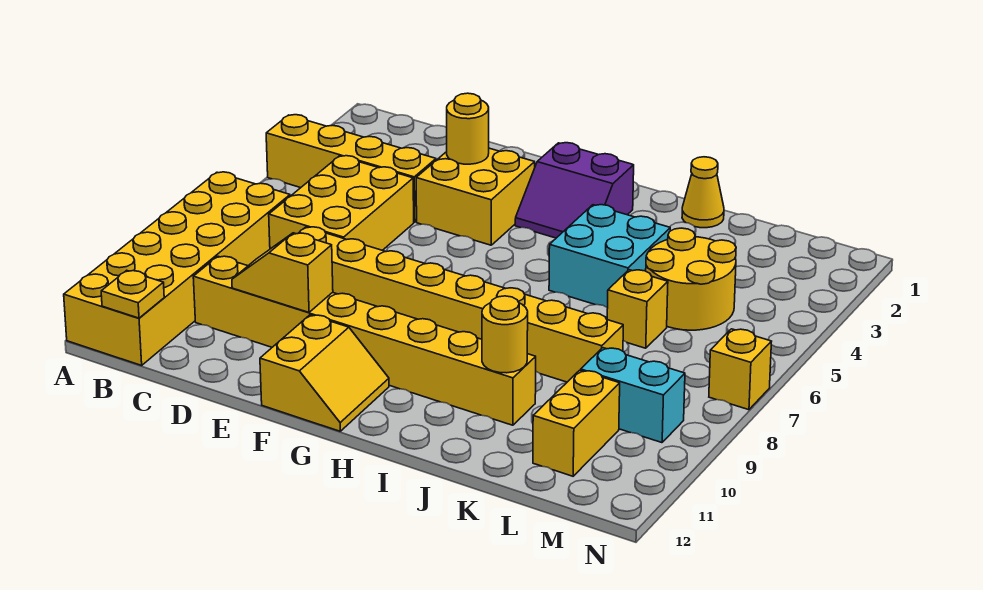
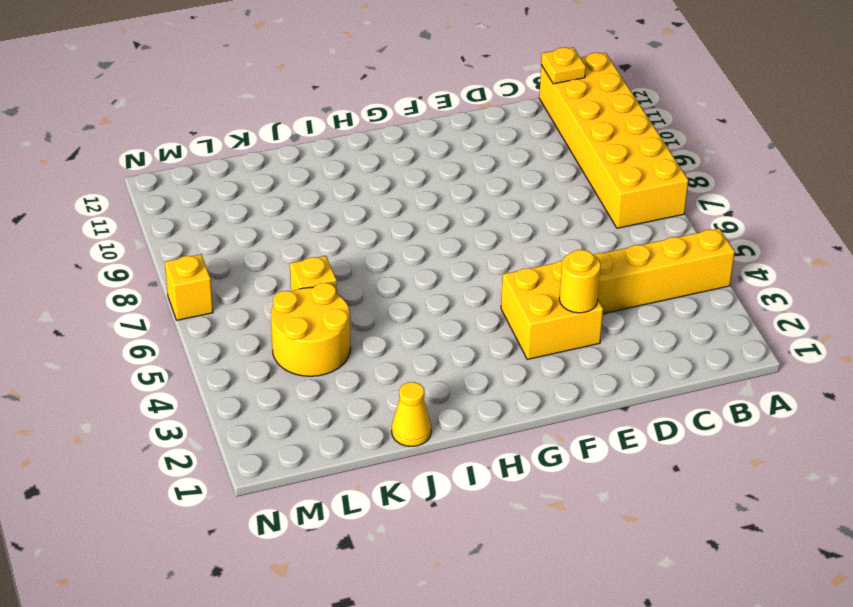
none -> yellow 2x3 brick [269,156,414,250]
none -> yellow 1x8 brick [193,256,536,425]
none -> yellow 1x8 brick [299,227,623,382]

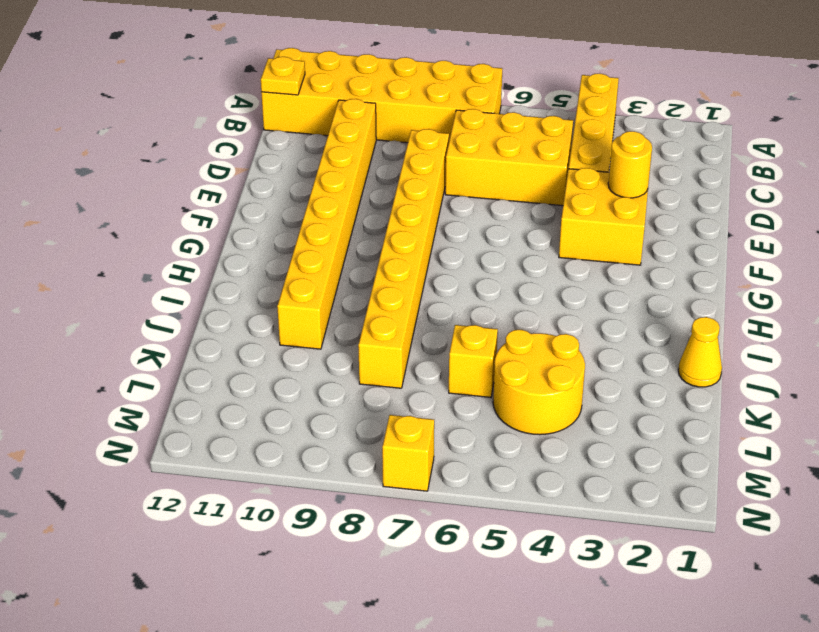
none -> yellow 2x2 slope [260,315,389,431]
none -> purple 2x2 slope [515,143,634,238]
none -> cyan 2x2 brick [549,205,670,308]

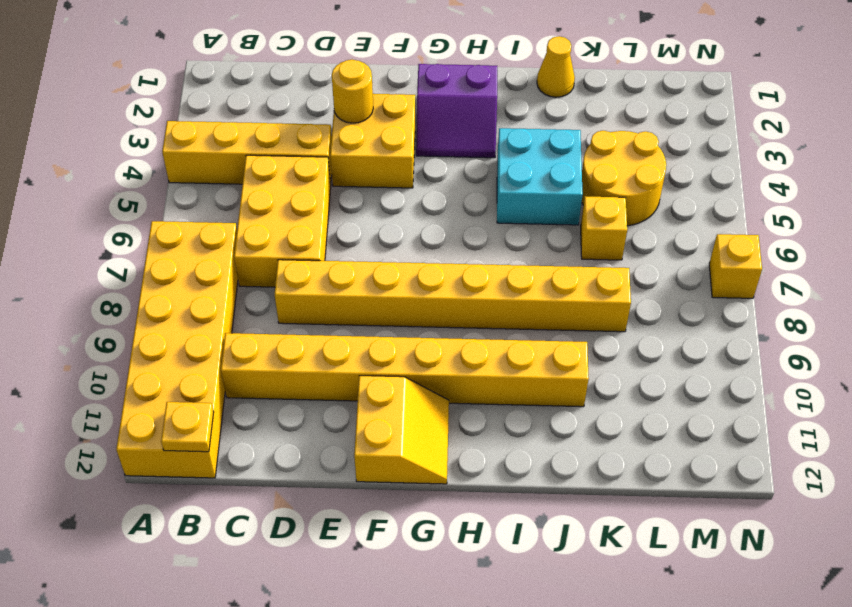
none -> cyan 1x2 brick [581,348,685,443]
none -> yellow 1x2 brick [533,370,620,476]
none -> yellow 1x2 slope [232,233,333,312]

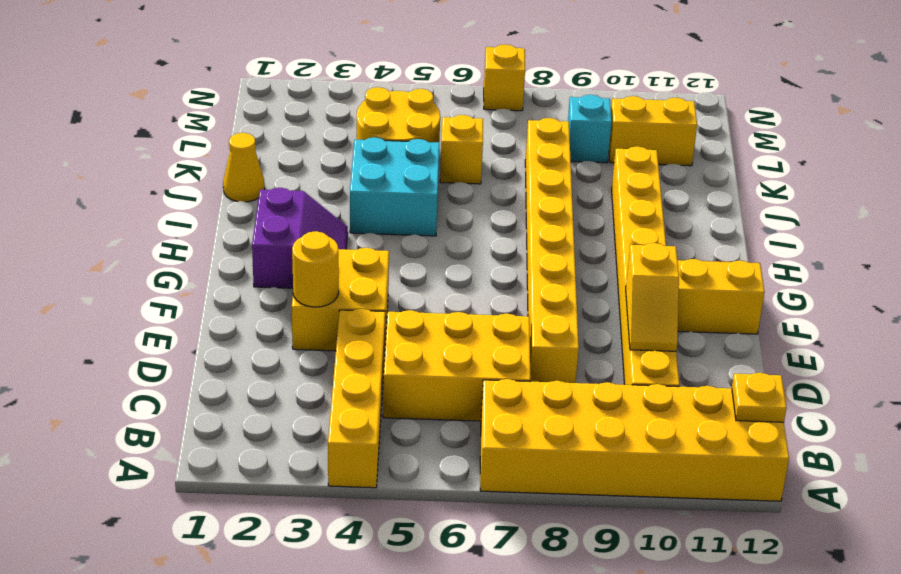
cyan 1x1 brick [568,95,612,163] -> cyan 1x2 brick [581,348,685,443]
none -> yellow 1x1 round brick [482,296,528,373]

